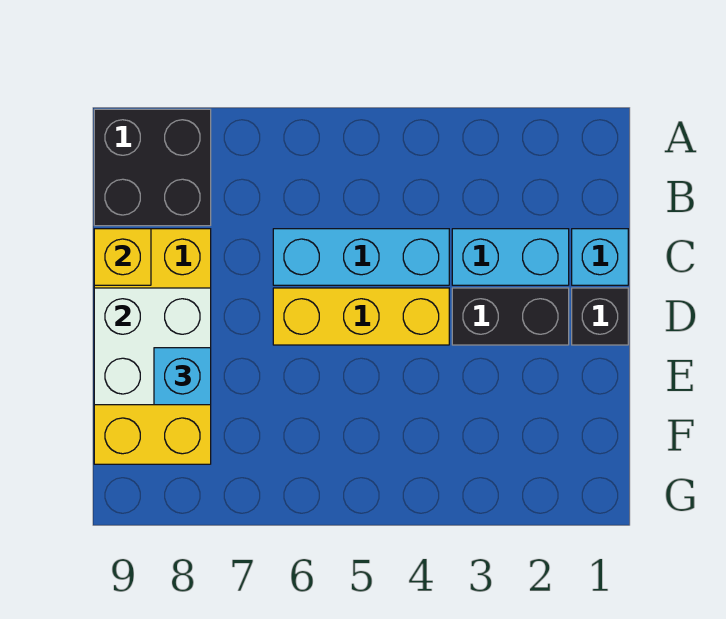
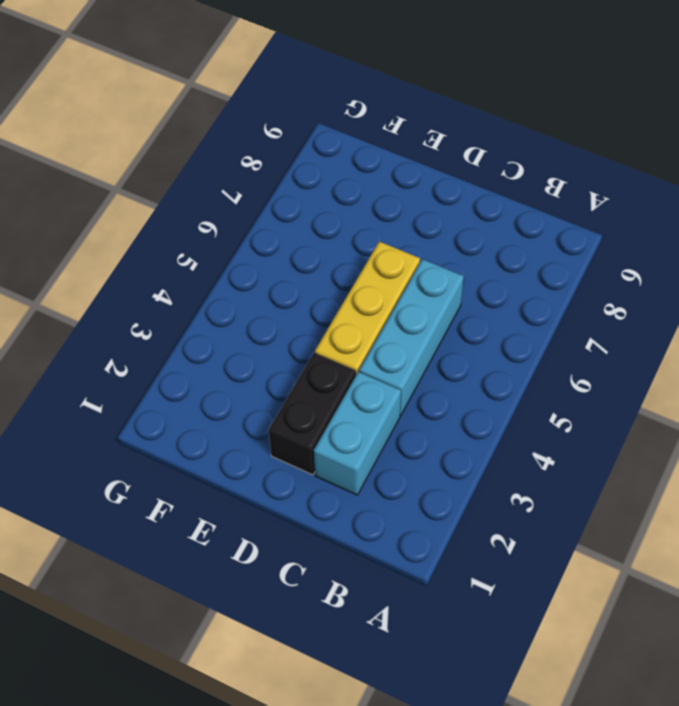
none -> black 2x2 brick [94,109,211,226]
none -> cyan 1x1 brick [572,229,628,285]

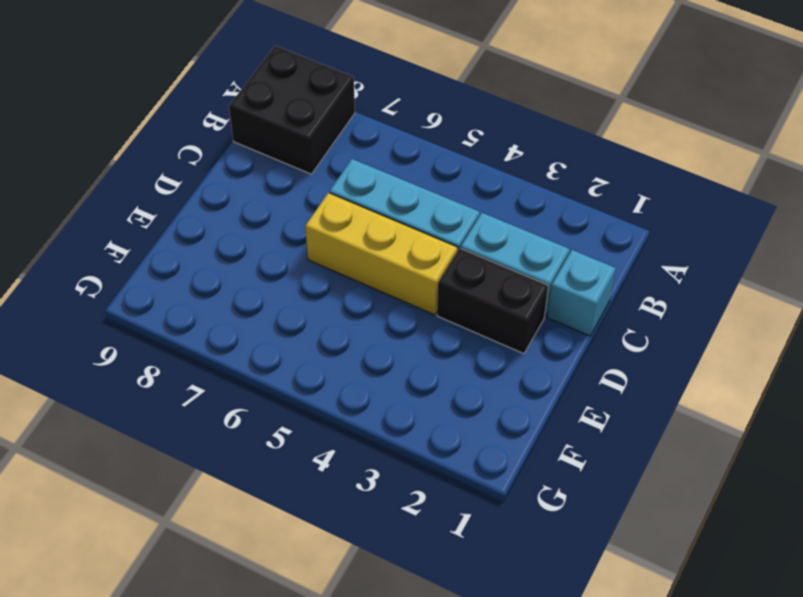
none -> yellow 2x4 brick [94,229,211,464]
none -> black 1x1 brick [572,288,628,345]

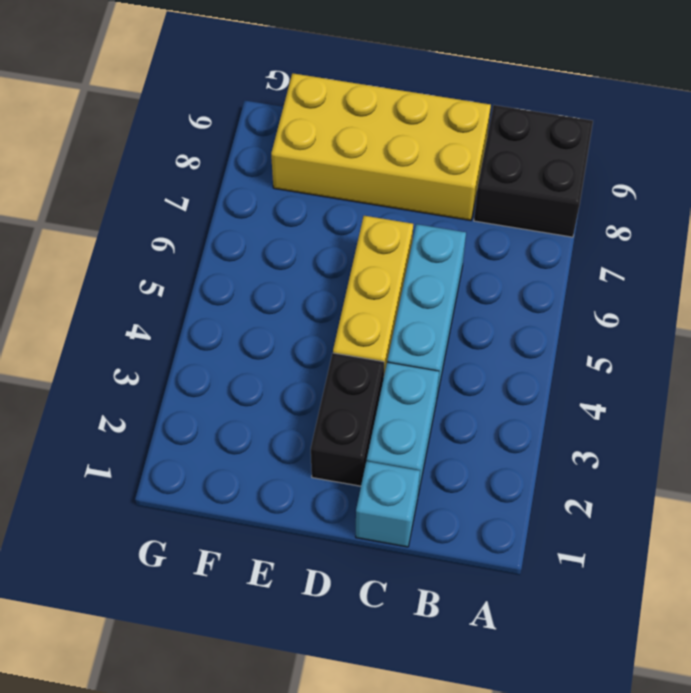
none -> black 1x1 brick [572,288,628,345]
none -> yellow 1x1 brick [94,229,151,285]

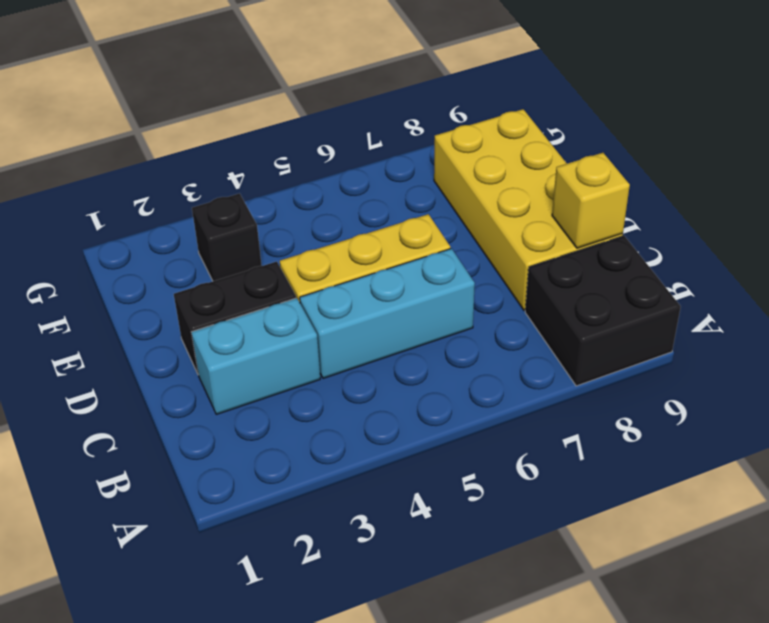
black 1x1 brick [192,194,262,281] -> black 1x1 brick moved to [572,288,628,345]
none -> cyan 1x1 brick [572,229,628,285]
none -> white 2x2 brick [94,288,211,405]

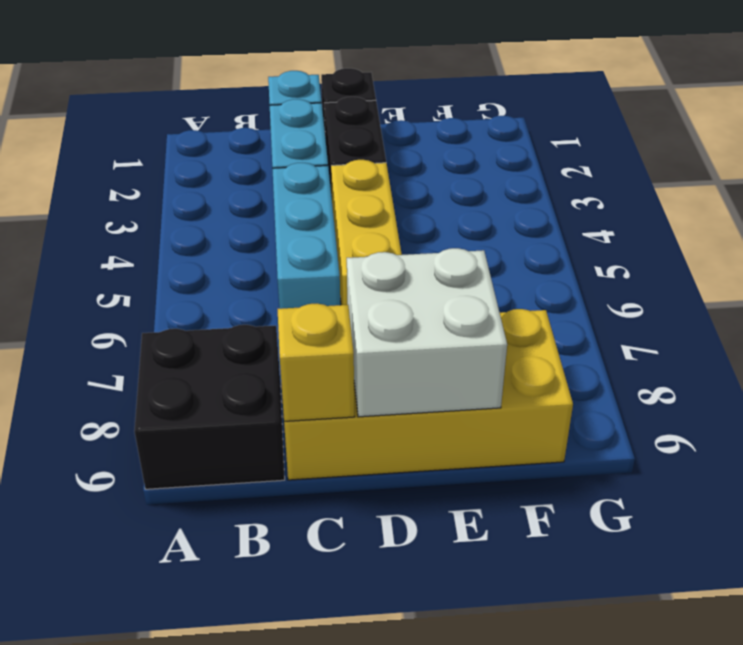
none -> cyan 1x1 brick [154,348,211,405]

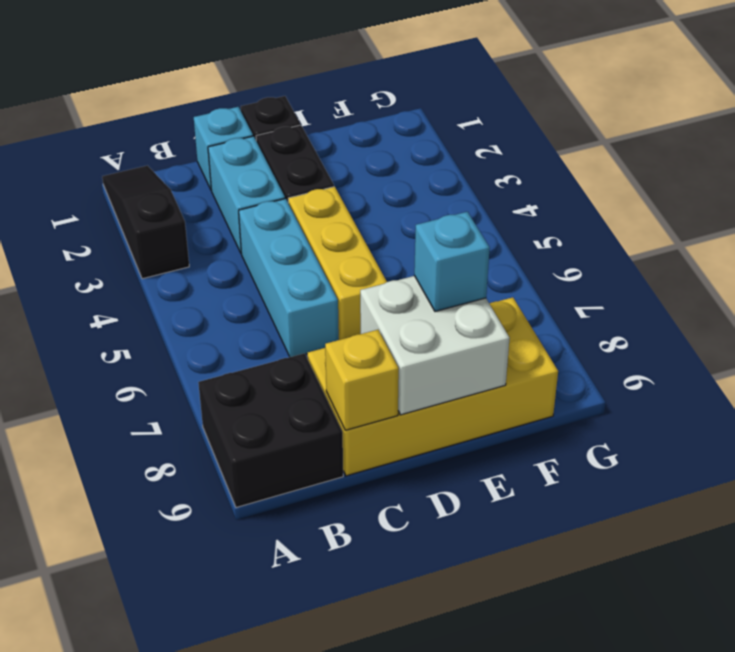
black 1x3 slope [102,166,189,279] -> none

